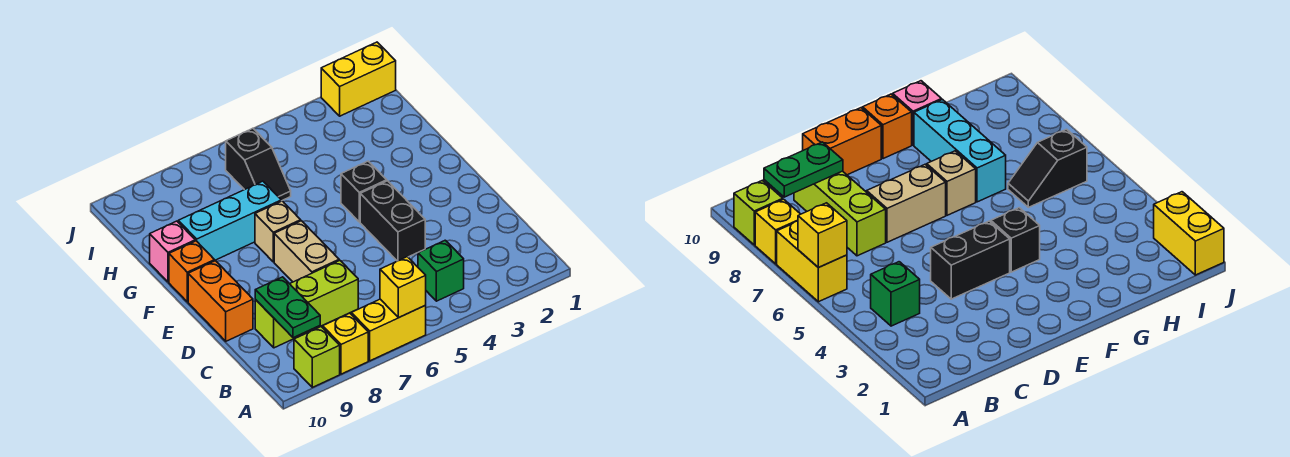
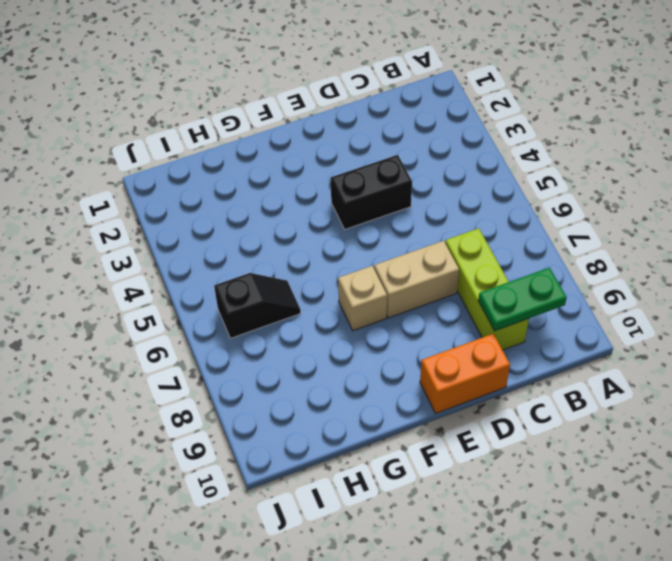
none -> yellow 1x2 brick [351,299,426,361]
none -> yellow 1x1 brick [322,313,368,374]
none -> lime 1x1 brick [294,327,340,387]

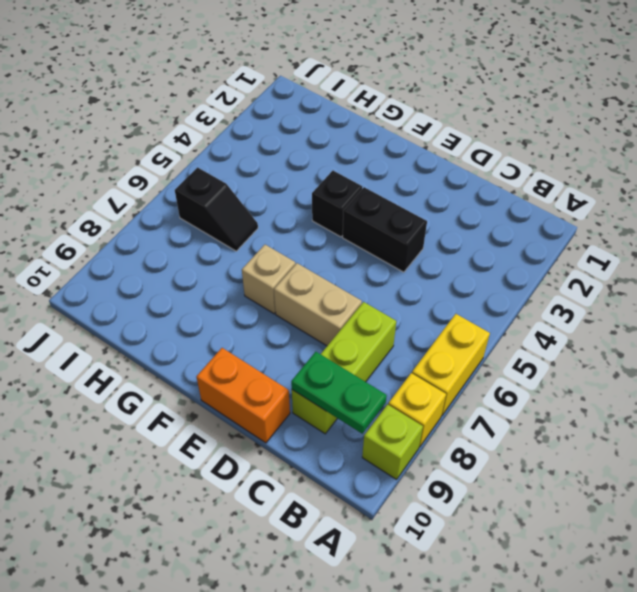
none -> green 1x1 brick [418,240,464,301]
none -> orange 1x1 brick [169,241,215,302]
none -> cyan 1x3 brick [178,181,281,260]

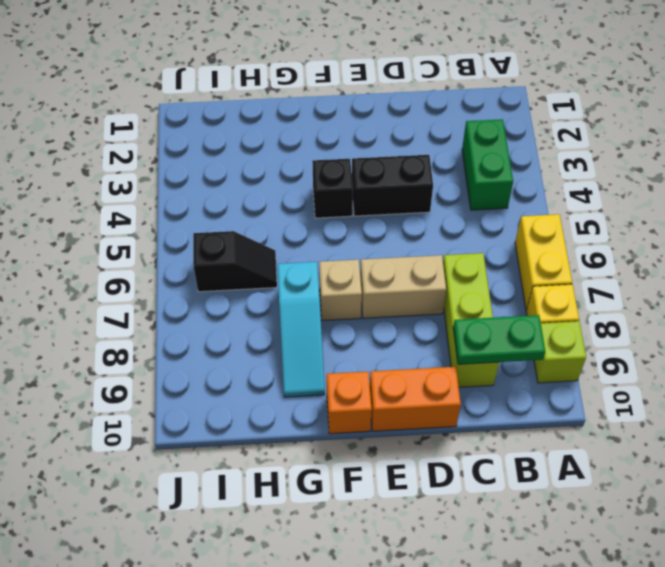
green 1x2 brick [462,119,513,210] -> green 1x1 brick [418,240,464,301]
cyan 1x3 slope [277,262,325,397] -> cyan 1x3 brick [178,181,281,260]
none -> pink 1x1 brick [150,221,195,282]
none -> yellow 1x2 brick [321,42,396,116]
none -> yellow 1x1 brick [380,257,426,318]

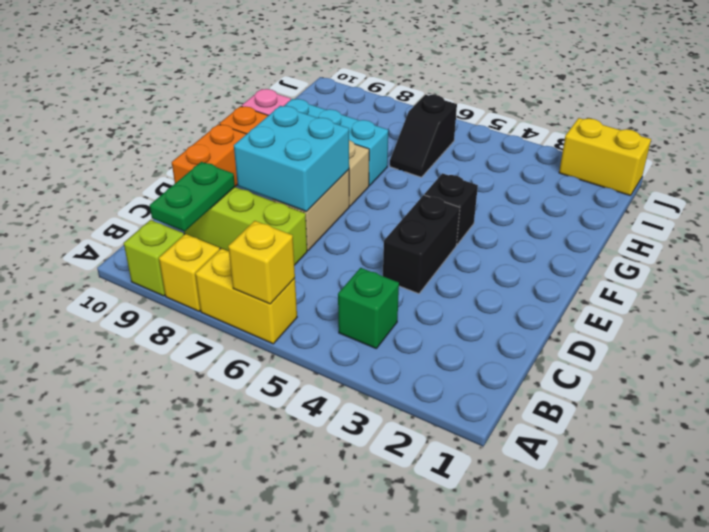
cyan 2x2 brick [234,106,349,212] -> none

